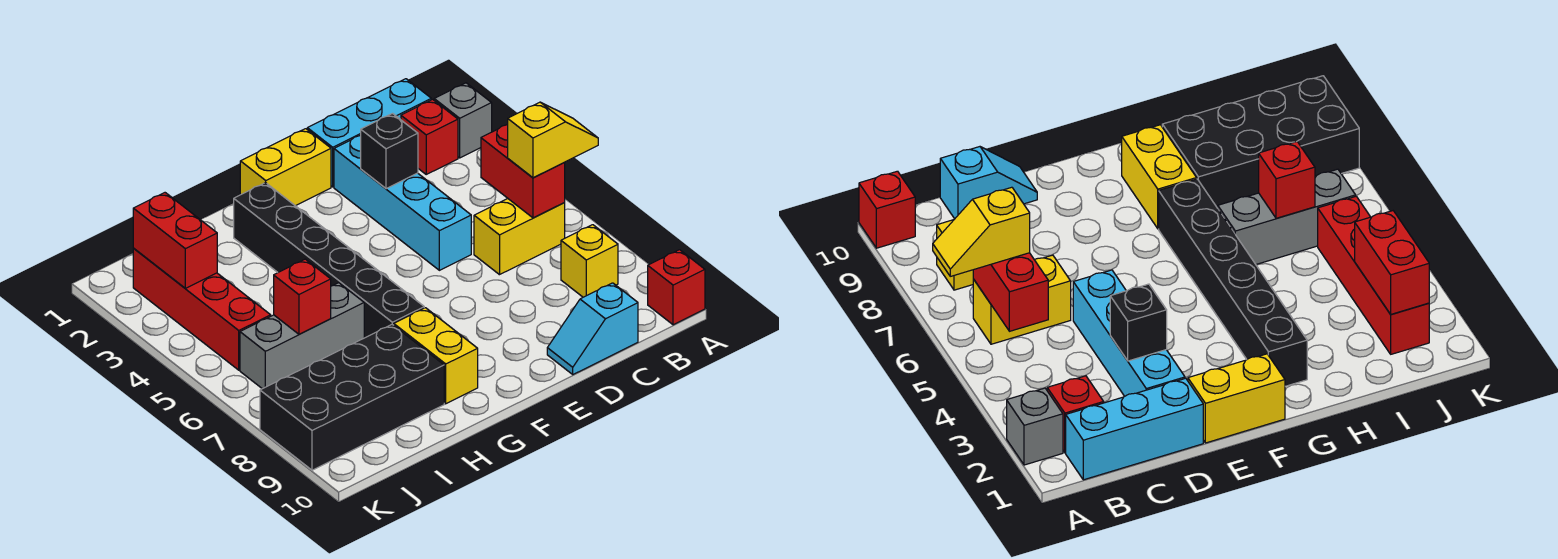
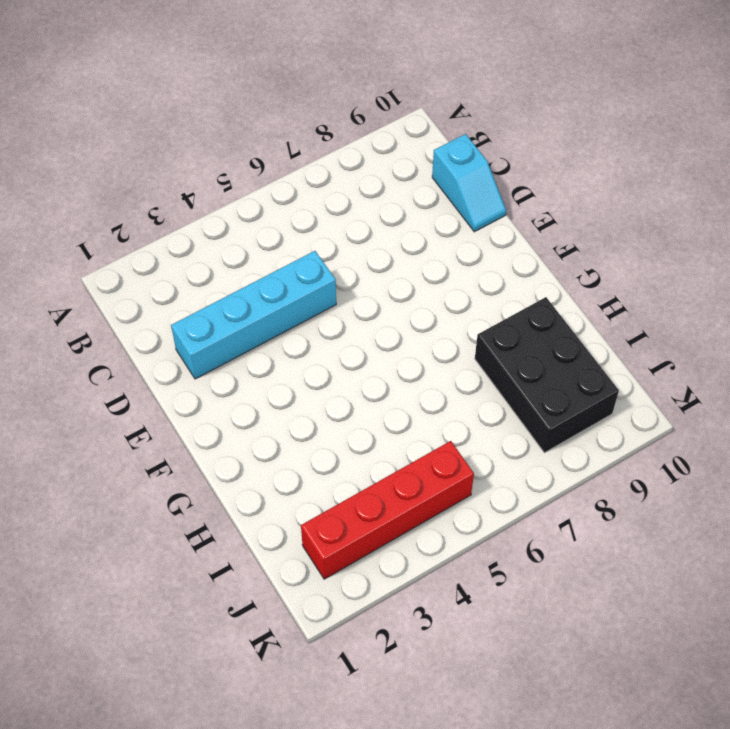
black 2x3 brick [475,297,619,453] -> black 2x4 brick [260,325,444,470]
none -> grey 1x1 brick [434,83,492,158]
none -> red 1x1 brick [648,250,705,325]
none -> cyan 1x3 brick [307,79,431,187]

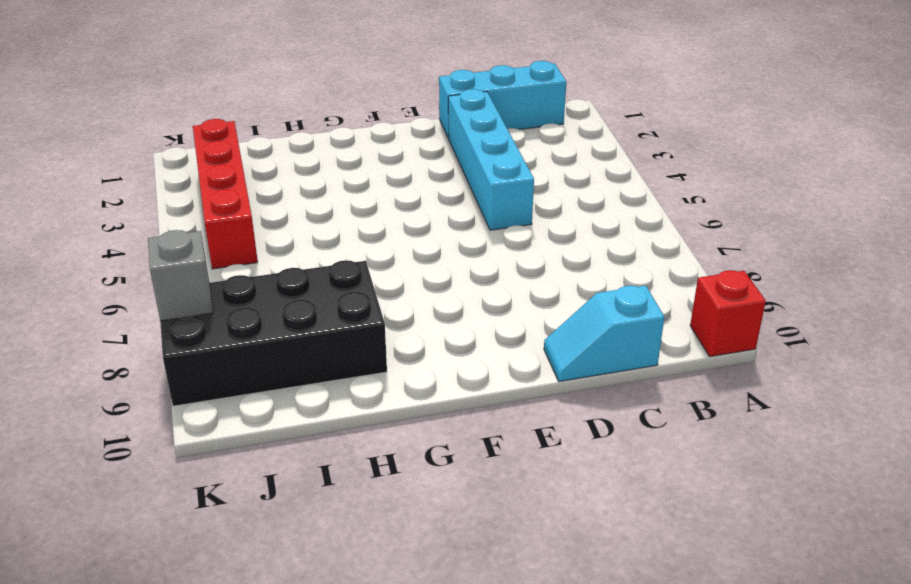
grey 1x1 brick [148,230,213,321] -> grey 1x1 brick moved to [434,83,492,158]
none -> red 1x1 brick [401,99,458,174]
none -> yellow 1x2 brick [474,199,565,275]
none -> yellow 1x1 brick [561,225,618,297]

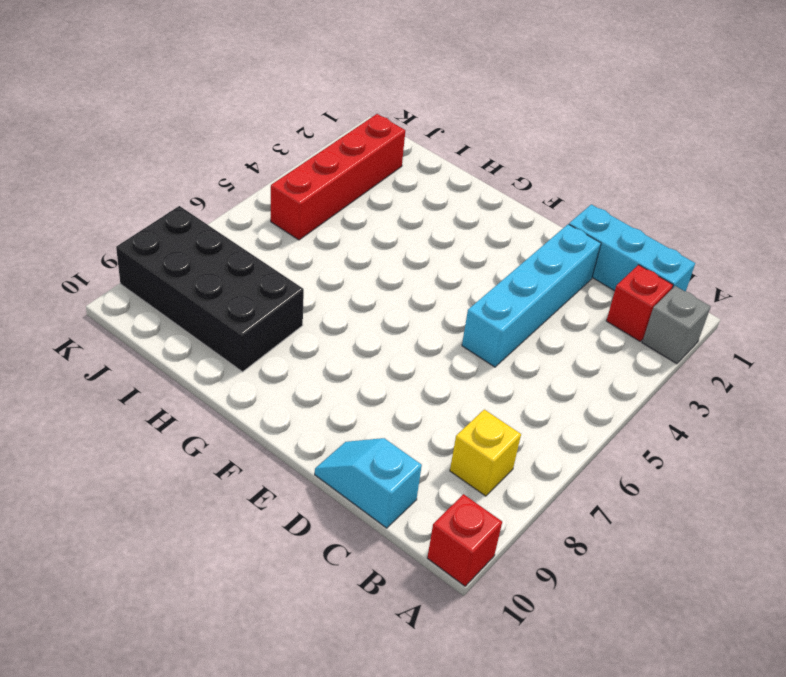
none -> yellow 1x2 brick [474,199,565,275]
none -> yellow 1x2 brick [240,129,331,206]
none -> black 1x6 brick [234,183,424,338]

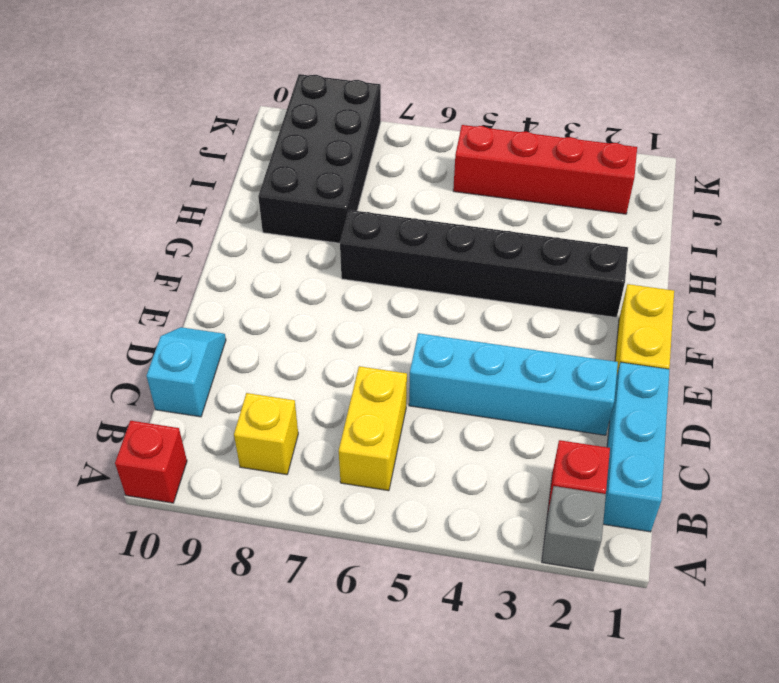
none -> yellow 1x2 brick [394,308,478,404]
none -> grey 1x3 brick [240,283,364,389]
none -> red 1x2 brick [481,125,565,218]

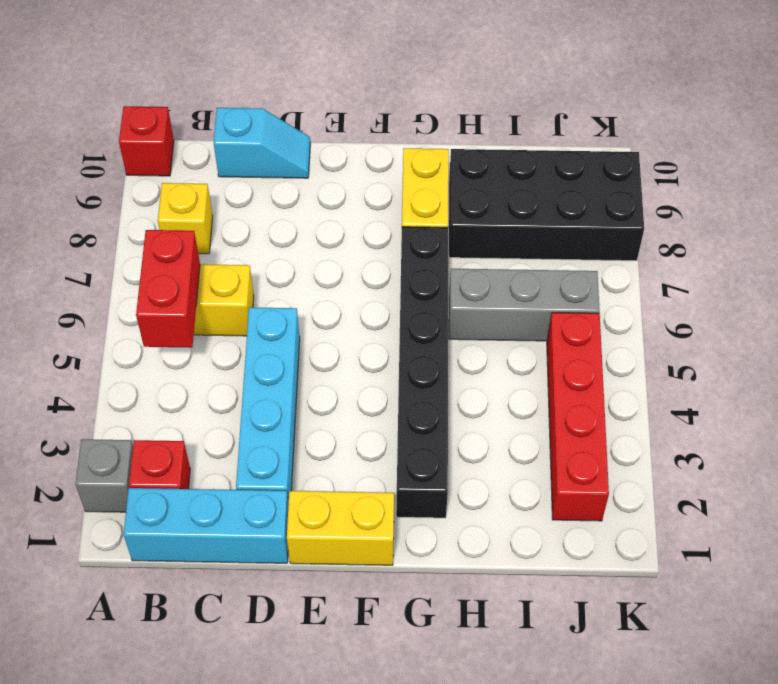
none -> black 1x1 brick [360,114,418,189]
none -> red 1x1 brick [274,259,331,334]
none -> red 1x2 brick [133,193,217,288]

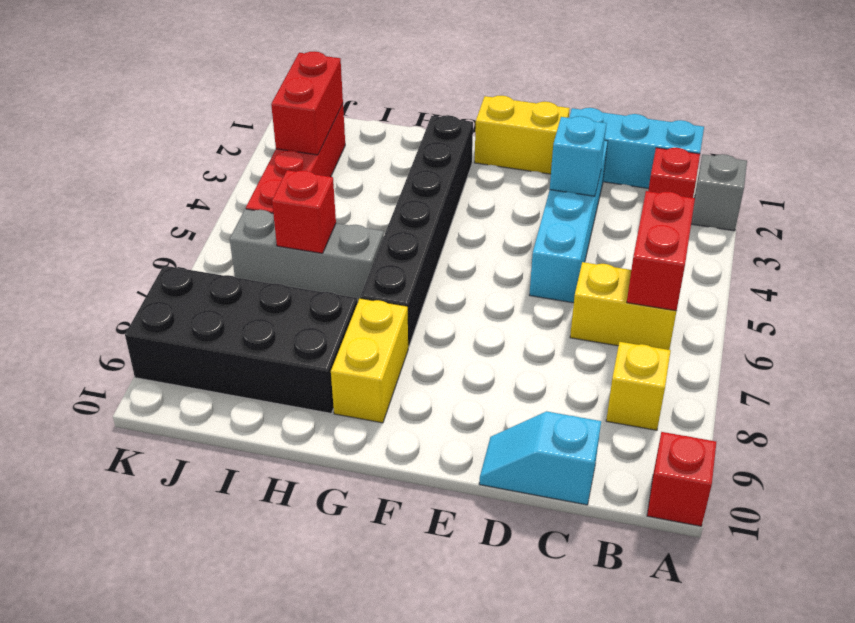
cyan 1x1 brick [550,116,607,196] -> black 1x1 brick [360,114,418,189]
none -> yellow 1x2 slope [507,102,598,178]

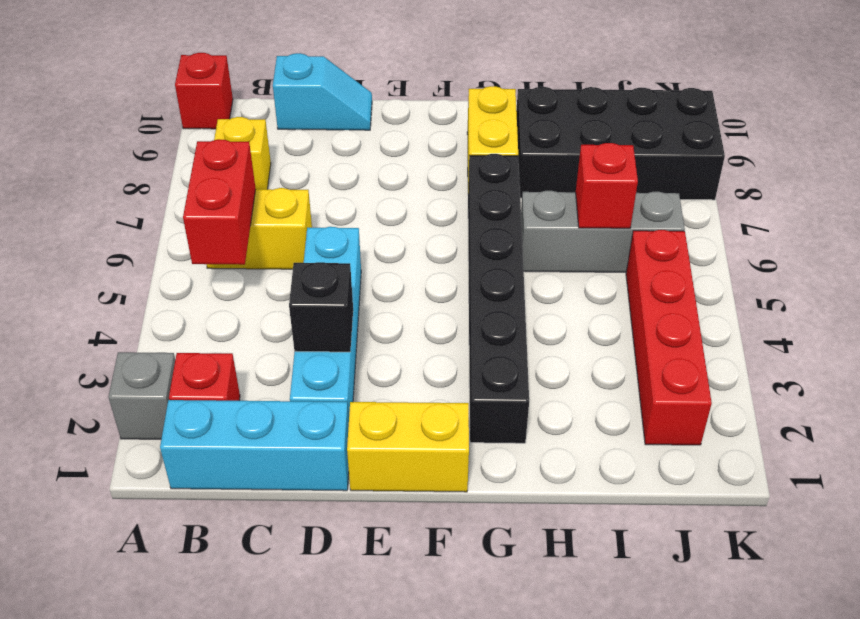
none -> red 1x2 brick [133,193,217,288]
none -> yellow 1x2 slope [507,102,598,178]

